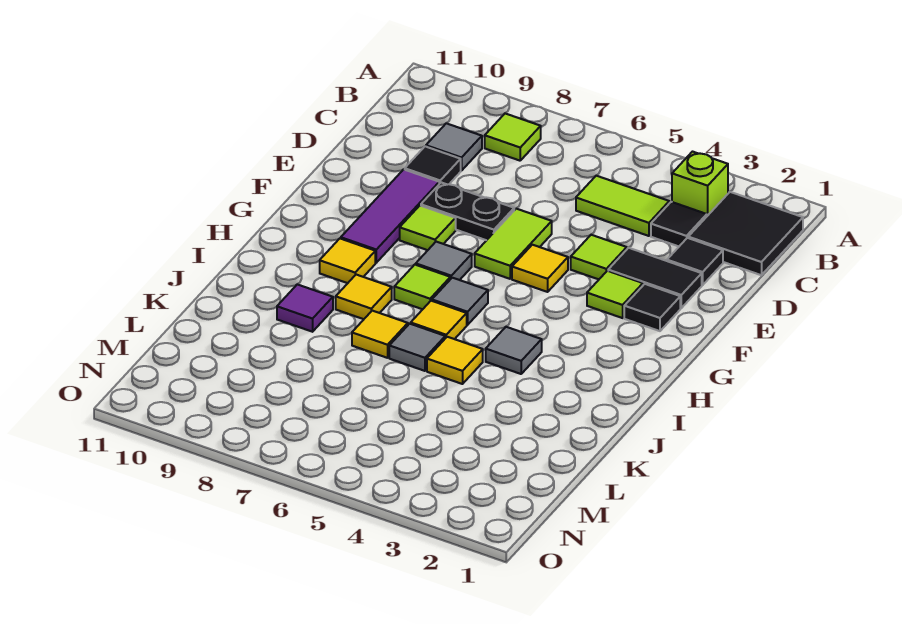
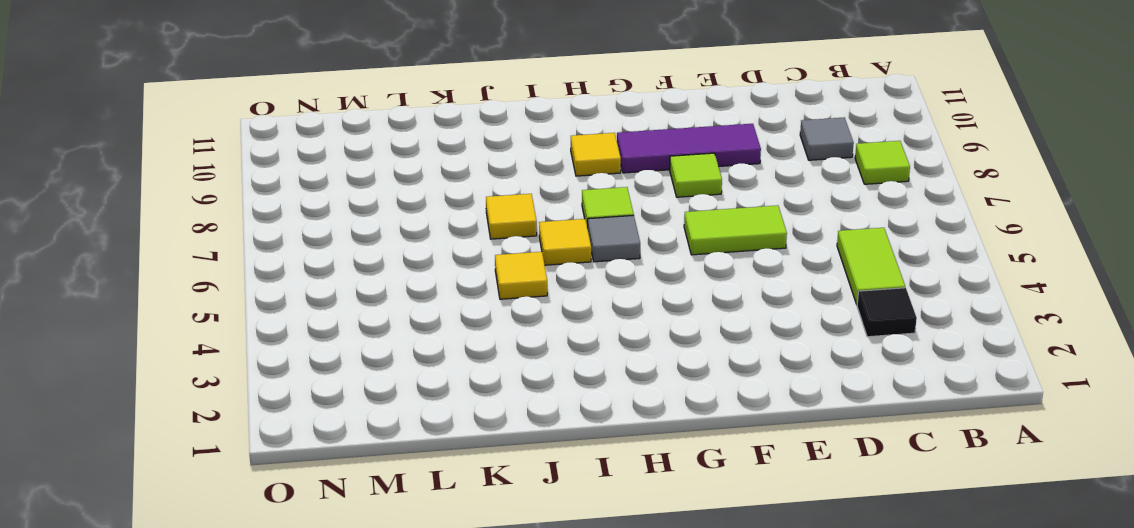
none -> black 2x2 tile [688,192,803,275]
none -> lime 1x1 brick [672,152,728,216]
none -> black 1x1 tile [667,238,723,285]

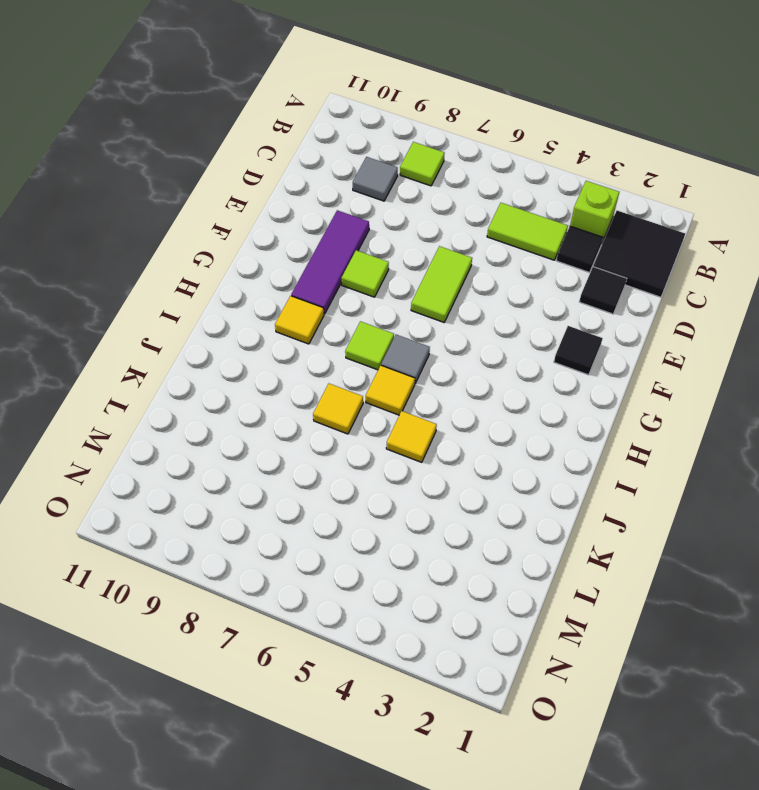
none -> black 1x1 tile [405,146,461,185]
none -> black 1x2 tile [608,248,702,308]
none -> lime 1x1 tile [571,235,627,279]

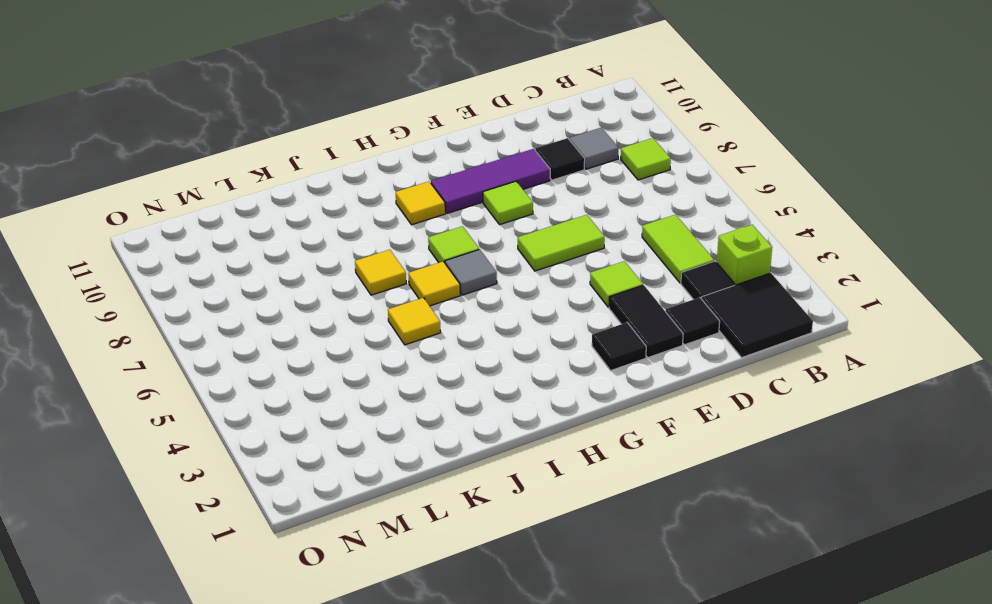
none -> black 1x2 plate [421,182,514,240]
none -> lime 1x1 tile [587,271,643,318]
none -> yellow 1x1 tile [512,245,568,292]

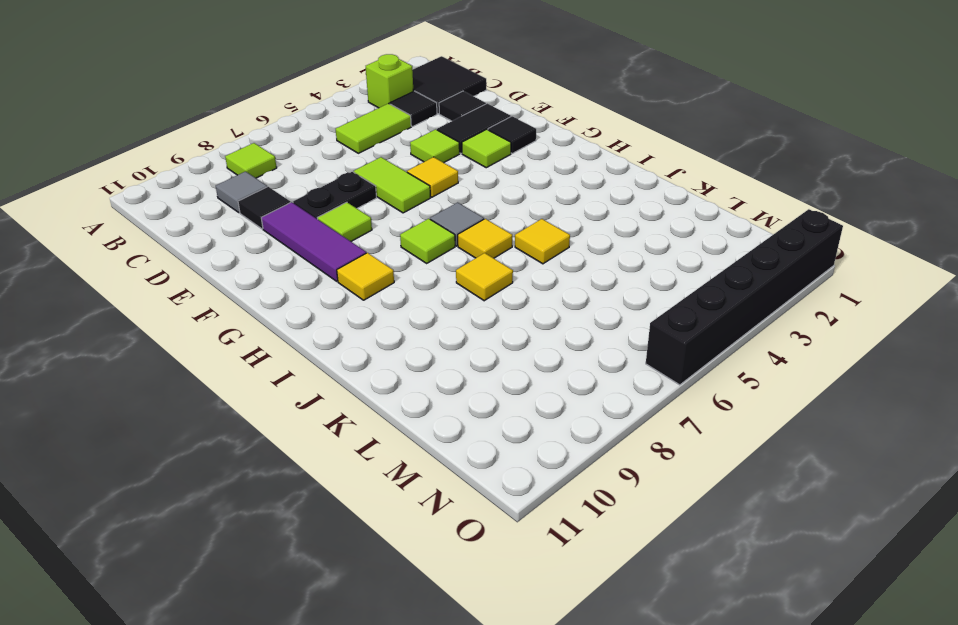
black 1x6 brick [646,209,843,385] -> none
none -> grey 1x1 tile [416,242,472,280]
none -> grey 1x1 tile [486,327,542,374]
none -> yellow 1x1 tile [336,275,392,319]

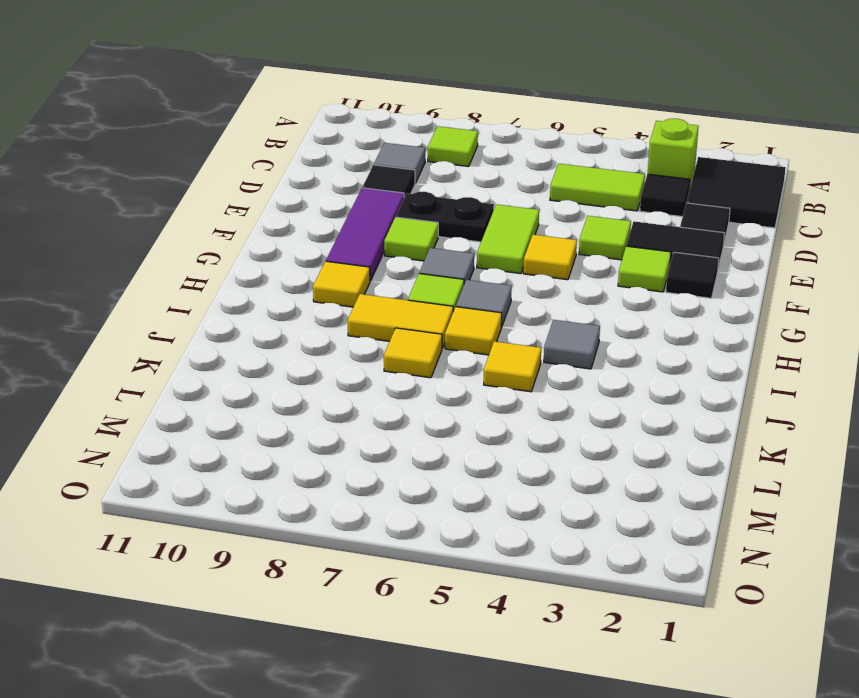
yellow 1x2 tile [348,294,453,348] -> yellow 1x1 tile [336,275,392,319]
none -> grey 1x1 tile [389,324,445,371]
none -> purple 1x1 tile [277,284,333,332]

